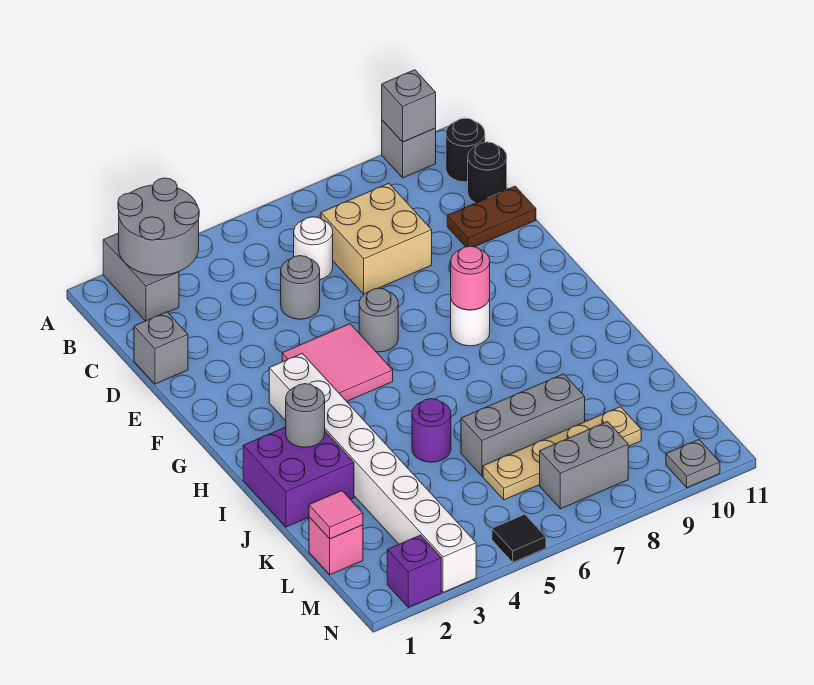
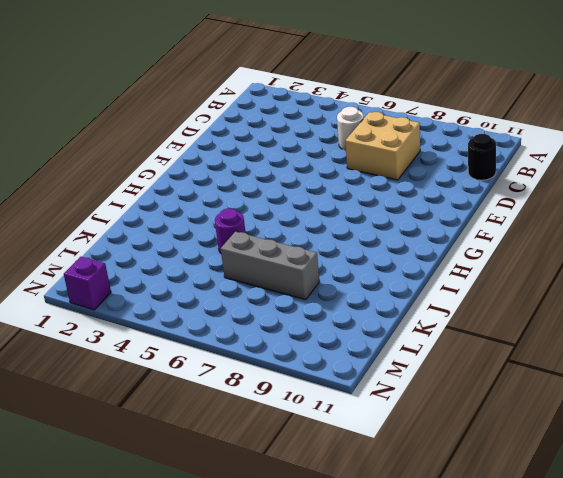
none -> grey 1x2 brick [103,233,179,321]
none -> grey 1x1 brick [382,120,436,178]
none -> black 1x1 round brick [446,118,485,182]

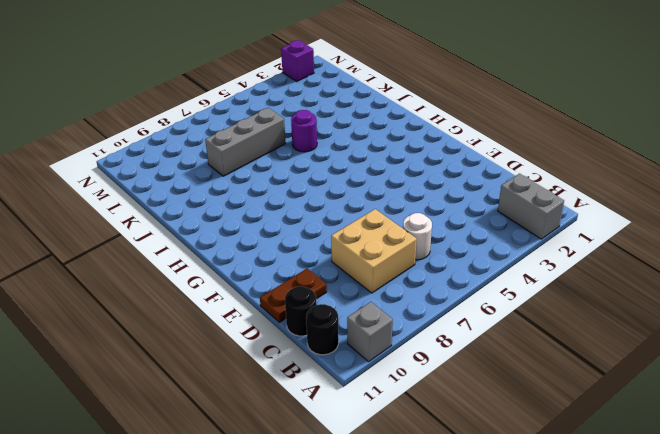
none -> grey 1x1 brick [134,312,188,384]
none -> grey 1x1 round brick [281,256,320,319]
none -> pink 2x2 tile [282,324,393,401]

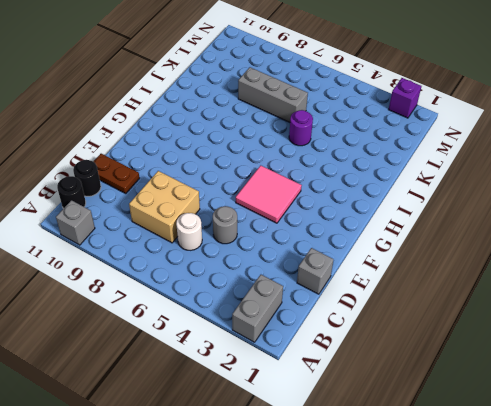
none -> grey 1x1 round brick [359,288,398,352]
none -> white 1x8 brick [269,353,476,592]
none -> white 1x1 round brick [451,299,490,346]

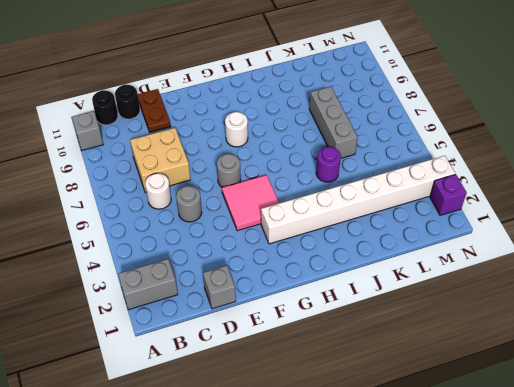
none -> purple 2x2 brick [243,427,354,527]
none -> pink 1x1 brick [309,517,363,575]
none -> tan 1x4 plate [483,407,641,500]

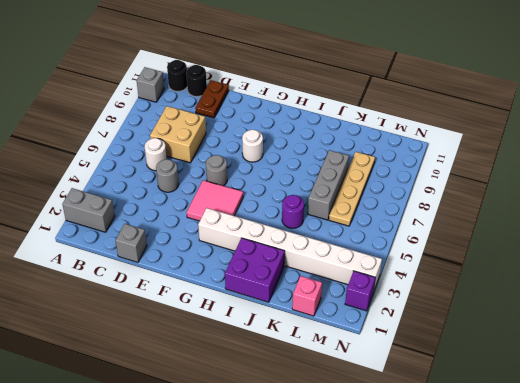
none -> grey 1x2 brick [540,422,628,509]
none -> black 1x1 tile [492,514,546,562]
none -> grey 1x1 plate [666,440,720,488]

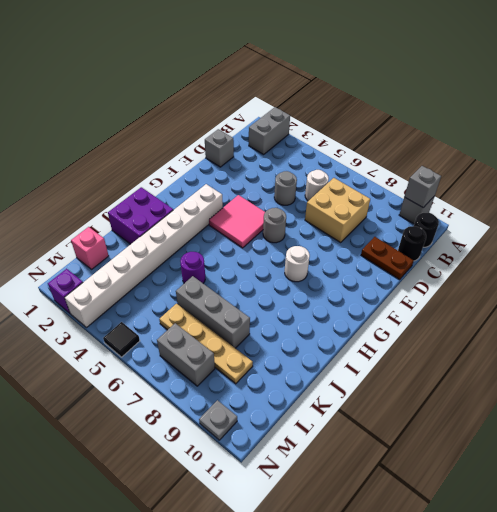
none -> grey 2x2 round brick [118,178,199,275]
none -> pink 1x1 round brick [451,246,490,310]
none -> grey 1x1 round brick [286,384,325,447]

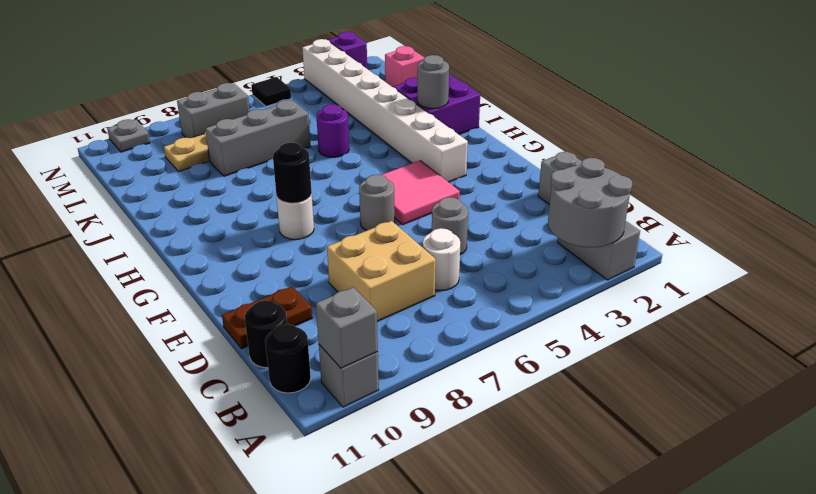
black 1x1 round brick [273,143,312,203] -> pink 1x1 round brick [451,246,490,310]
none -> pink 1x1 tile [309,491,363,539]

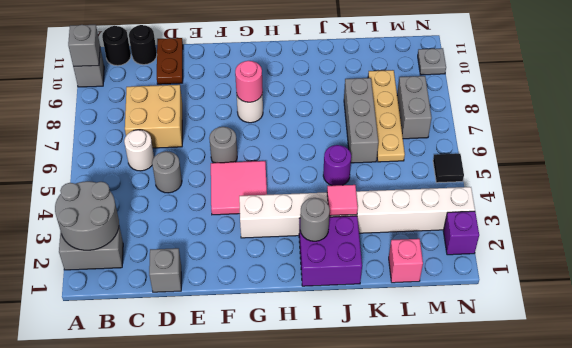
pink 1x1 tile [327,185,358,216] -> pink 1x1 tile moved to [309,491,363,539]

